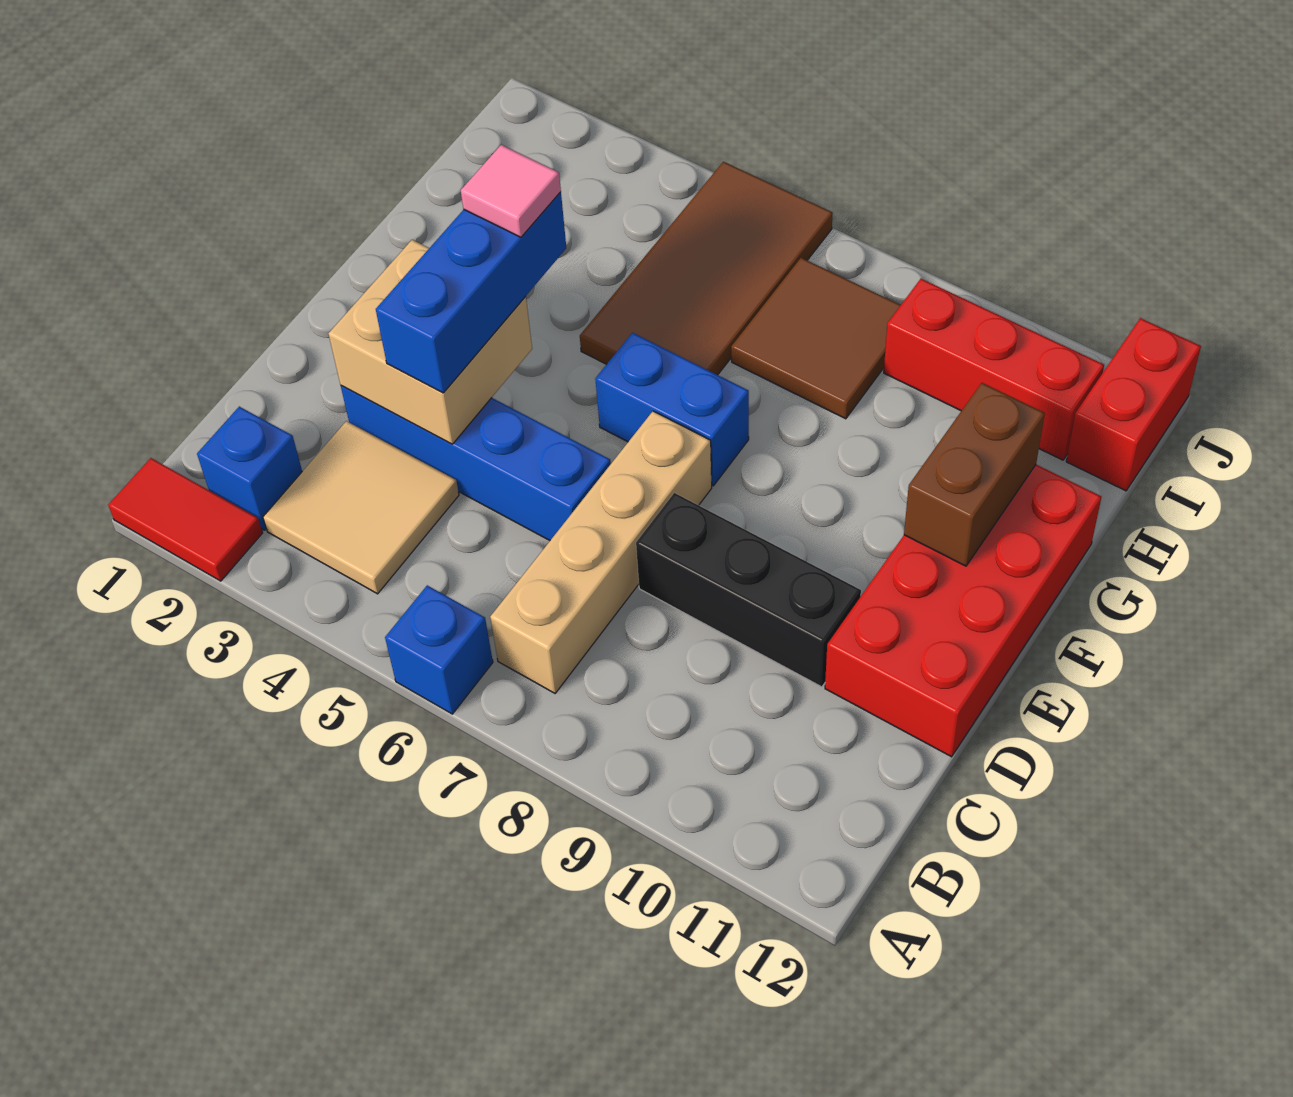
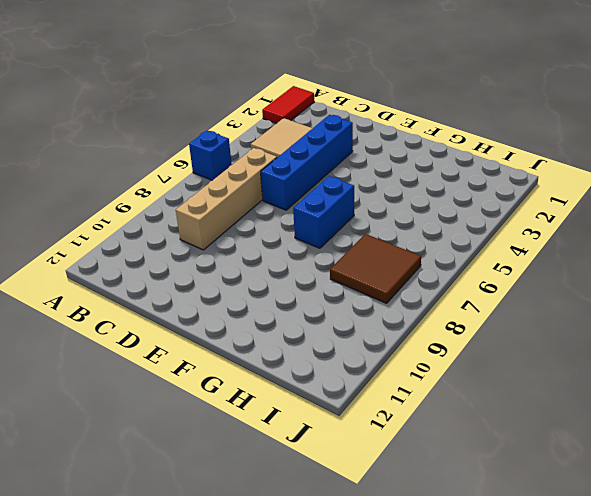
tan 1x4 brick [176,148,277,250] -> tan 1x4 brick turned to [490,411,712,693]
none -> blue 1x1 brick [197,407,302,530]
none -> black 1x3 brick [636,493,861,687]
none -> red 2x4 brick [825,465,1102,757]

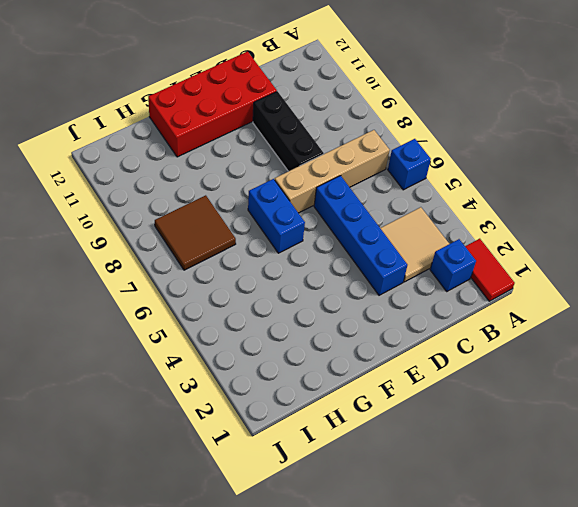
none -> brown 2x4 tile [580,162,833,375]
none -> red 1x3 brick [884,279,1104,460]
none -> red 1x2 brick [1066,318,1201,491]

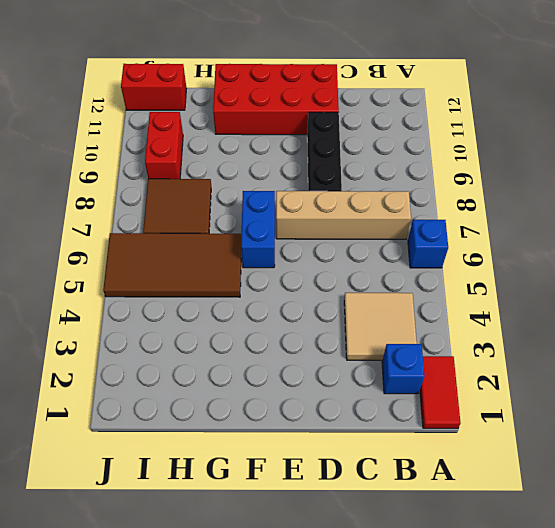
red 1x2 brick [145,112,183,179] -> red 1x3 brick [884,279,1104,460]
none -> blue 1x4 brick [341,386,611,541]
none -> tan 2x2 brick [328,240,532,444]
none -> brown 1x2 brick [904,383,1045,566]

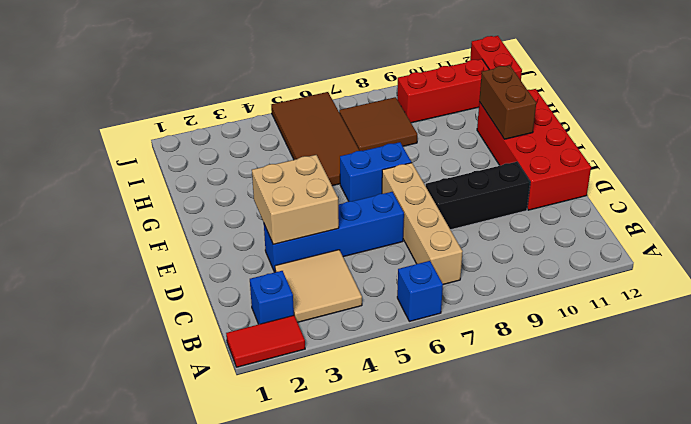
none -> blue 1x3 brick [376,192,566,393]
none -> pink 1x1 tile [461,145,561,237]

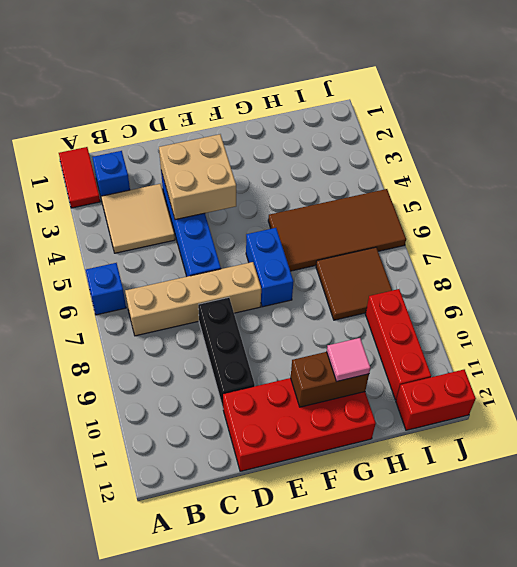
pink 1x1 tile [327,338,370,382] -> pink 1x1 tile moved to [461,145,561,237]
none -> blue 1x3 brick [376,192,566,393]

